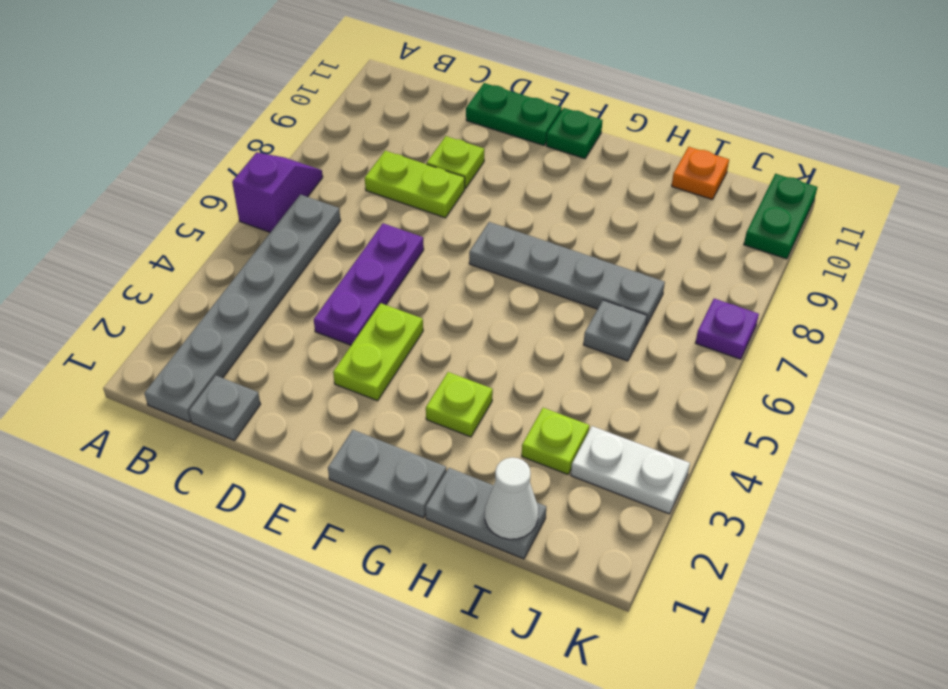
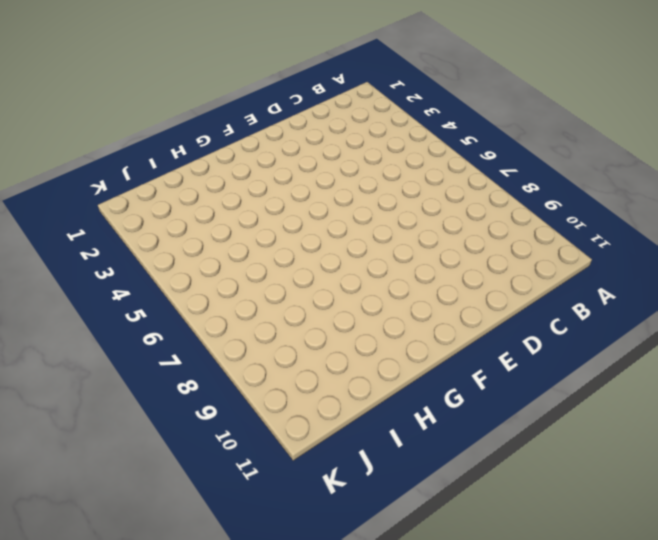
none -> purple 1x2 slope [232,152,323,232]
none -> grey 1x6 plate [144,195,341,422]
none -> grey 1x1 plate [189,376,261,440]

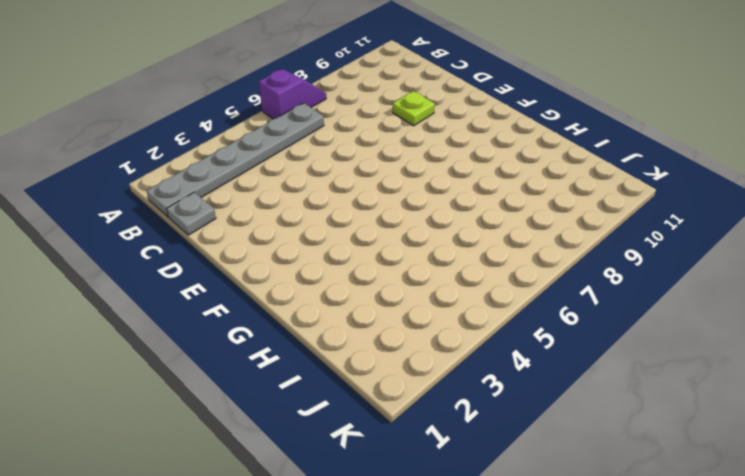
none -> lime 1x2 plate [365,151,465,218]
none -> purple 1x3 plate [314,223,424,345]
none -> green 1x2 plate [466,83,562,145]

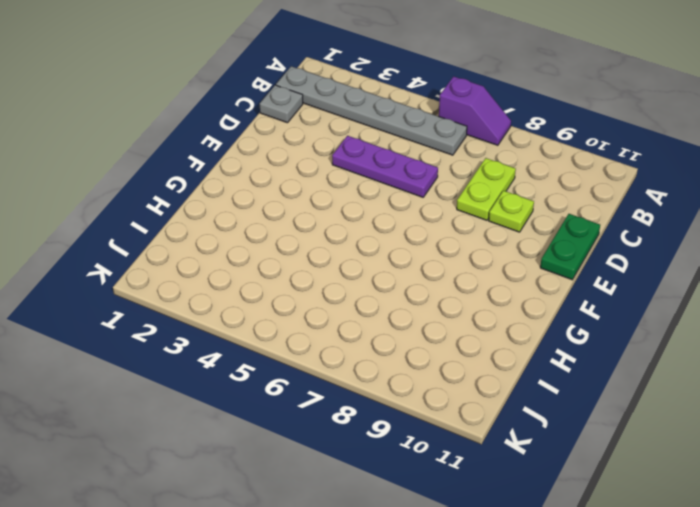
none -> lime 1x2 plate [333,303,423,401]
none -> grey 1x2 plate [328,430,447,518]
none -> grey 1x4 plate [469,222,665,325]

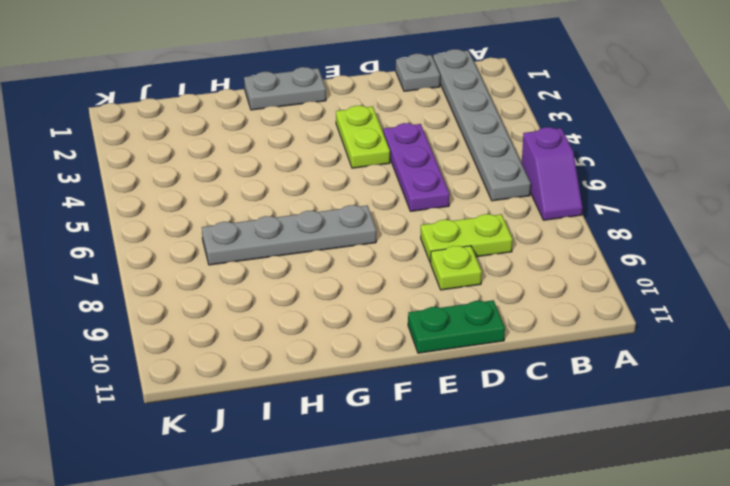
none -> green 1x1 plate [546,108,603,159]
none -> lime 1x1 plate [426,372,493,437]
none -> grey 1x2 plate [425,468,546,559]

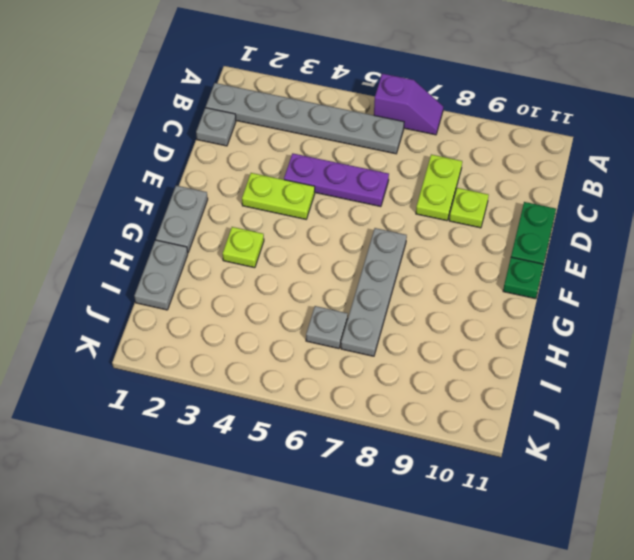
none -> lime 1x1 plate [522,408,589,474]
none -> orange 1x1 plate [672,147,729,200]
none -> white 1x2 plate [571,426,690,514]

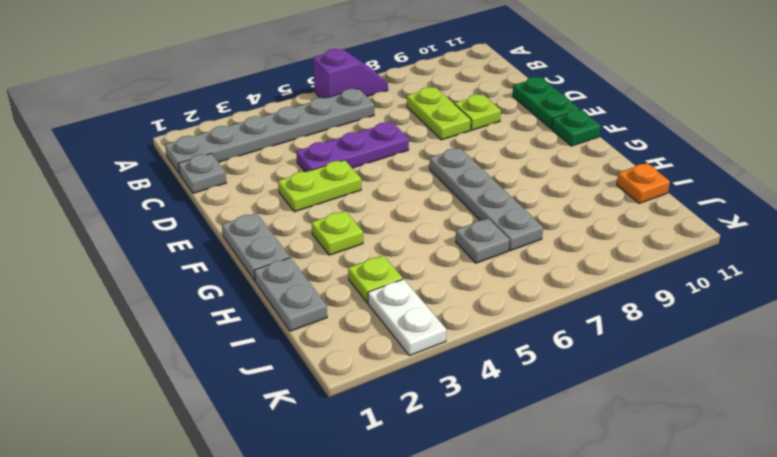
none -> purple 1x1 plate [696,299,759,359]
none -> green 1x2 plate [744,174,817,259]
none -> white 1x1 cone [485,458,538,539]

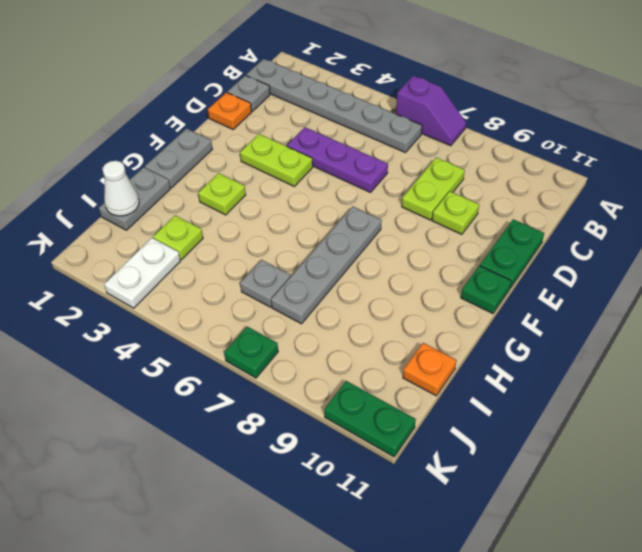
orange 1x1 plate [208,92,252,129] -> none
green 1x1 plate [224,327,278,378] -> purple 1x1 plate [696,299,759,359]

